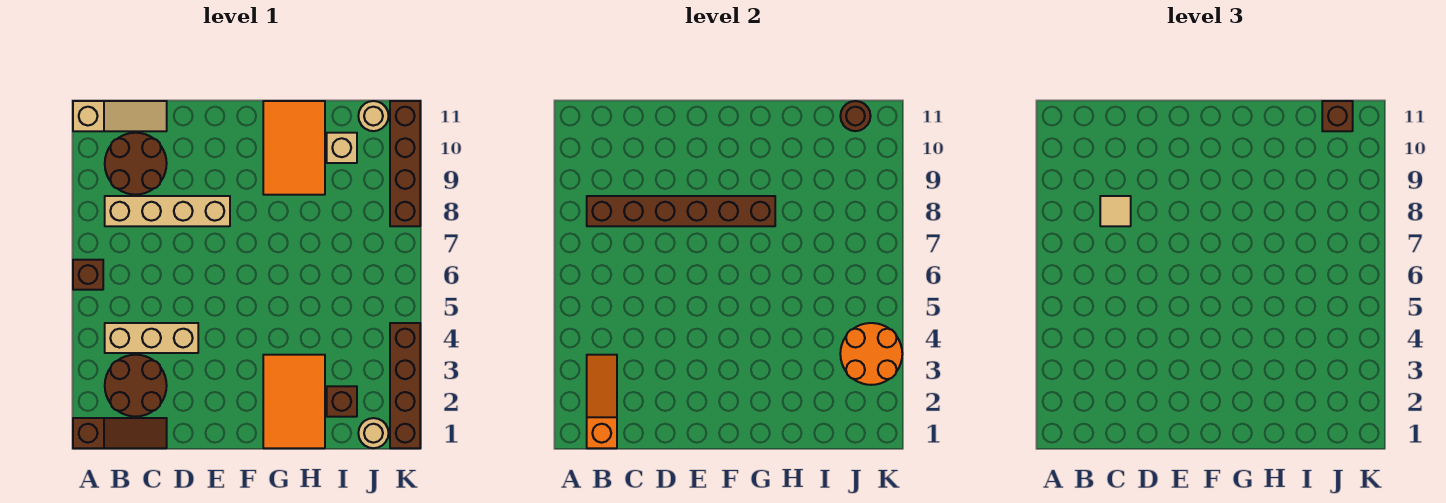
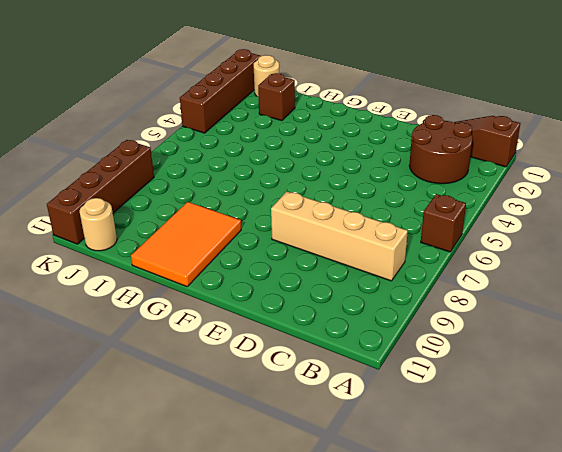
none -> tan 1x3 slope [73,101,167,131]
none -> tan 1x3 brick [105,323,198,353]
none -> brown 2x2 round brick [105,133,167,195]

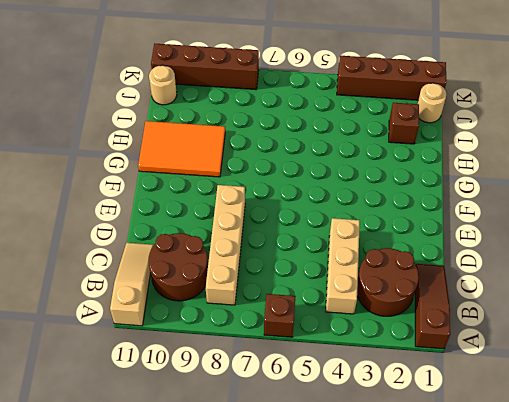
none -> orange 2x3 tile [263,355,325,448]
none -> tan 1x1 brick [327,133,357,163]
none -> orange 1x3 slope [587,355,617,448]

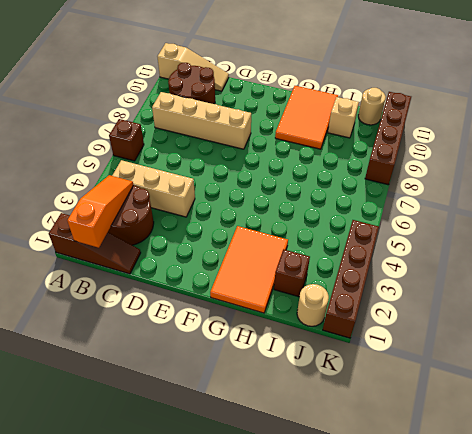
none -> brown 1x6 brick [587,196,775,226]
none -> orange 2x2 round brick [840,323,902,385]
none -> brown 1x1 round brick [840,101,871,131]

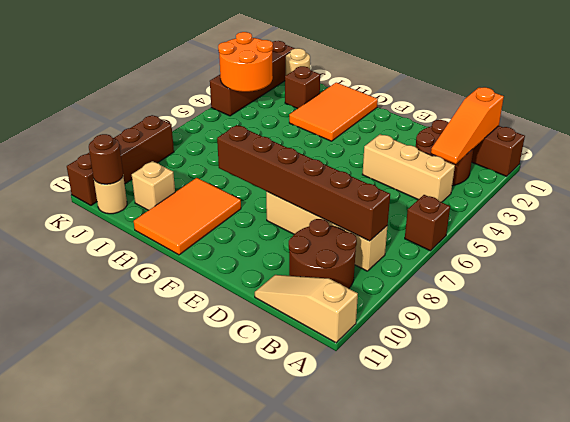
none -> tan 1x1 tile [1100,196,1131,226]
none -> brown 1x1 brick [1322,101,1353,131]

